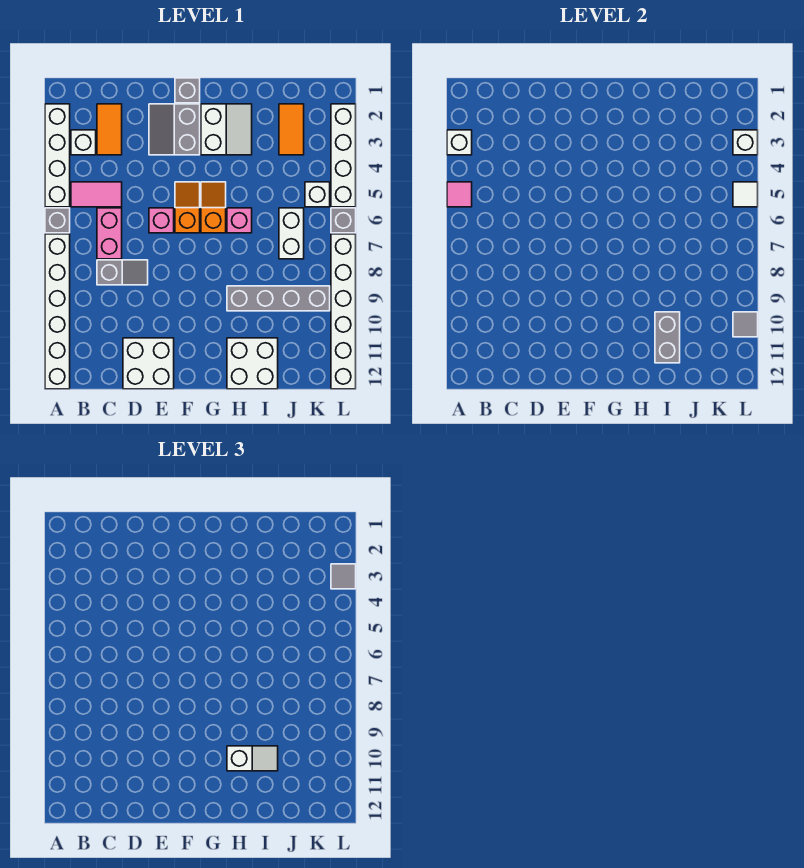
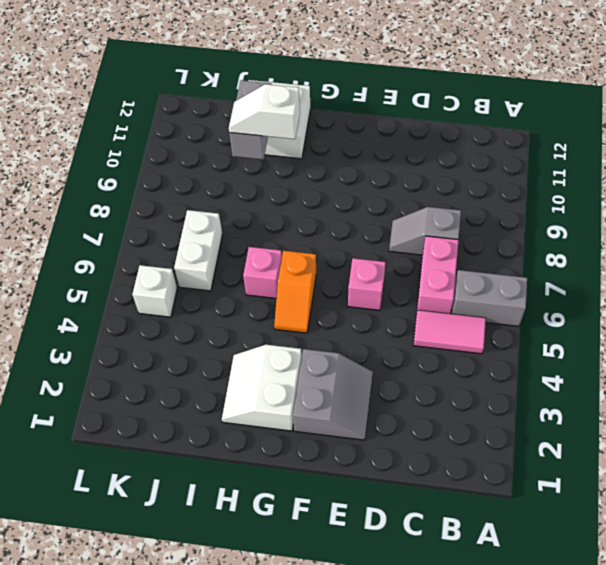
grey 1x2 brick [452,270,527,326] -> grey 1x1 brick [45,208,70,233]
none -> white 1x4 brick [45,104,70,207]
none -> white 1x6 brick [45,234,70,389]
none -> white 1x1 brick [71,130,96,155]
none -> orange 1x2 tile [97,104,122,155]

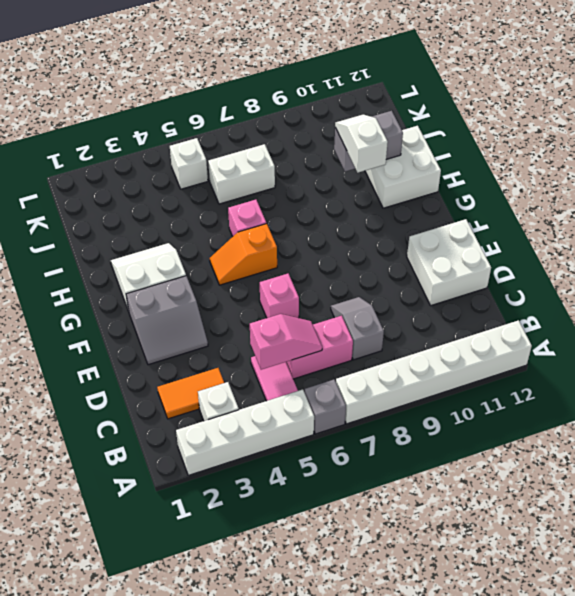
pink 1x2 slope [250,314,322,370] -> none
none -> grey 1x1 brick [175,78,200,103]
none -> orange 1x2 slope [175,182,200,233]
none -> grey 1x4 brick [227,286,330,311]
none -> orange 1x2 tile [279,104,304,155]

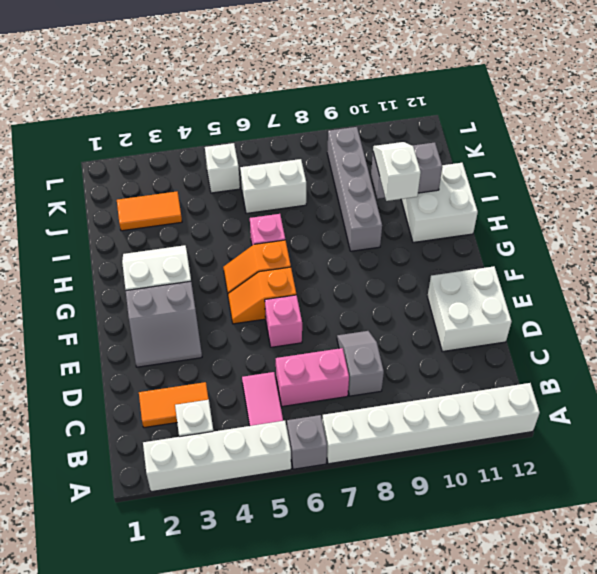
none -> grey 1x1 brick [175,78,200,103]
none -> white 1x4 brick [331,104,356,207]
none -> grey 1x1 brick [331,208,356,233]
none -> white 1x6 brick [331,234,356,389]

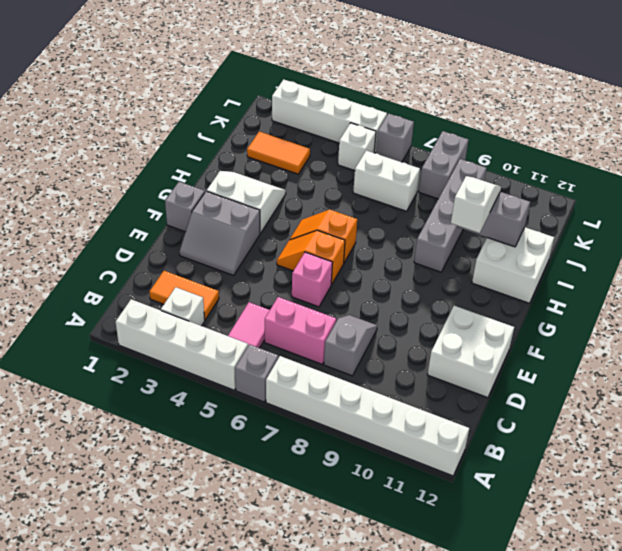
grey 1x2 brick [419,131,468,199] -> white 1x6 brick [331,234,356,389]
none -> pink 1x1 brick [227,208,252,233]
none -> white 1x1 brick [447,130,472,155]
none -> pink 1x1 tile [447,182,472,207]
none -> white 1x1 brick [733,130,758,155]

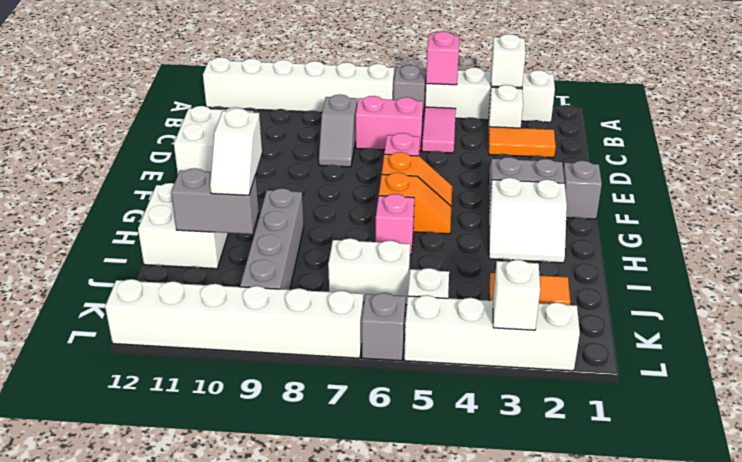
pink 1x1 brick [426,32,459,85] -> pink 1x1 tile [447,182,472,207]
none -> white 1x1 tile [733,182,758,207]
none -> grey 1x1 tile [733,312,758,337]
none -> grey 1x1 tile [331,564,356,589]

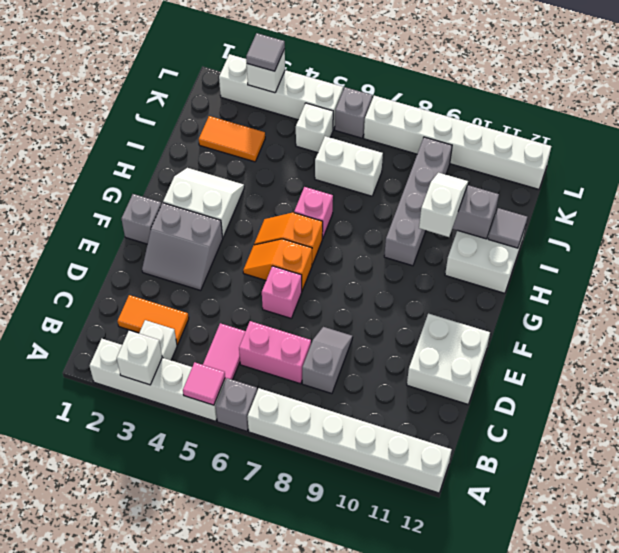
grey 1x1 tile [488,208,527,248] -> grey 1x1 tile moved to [733,312,758,337]
none -> white 1x1 tile [733,182,758,207]

